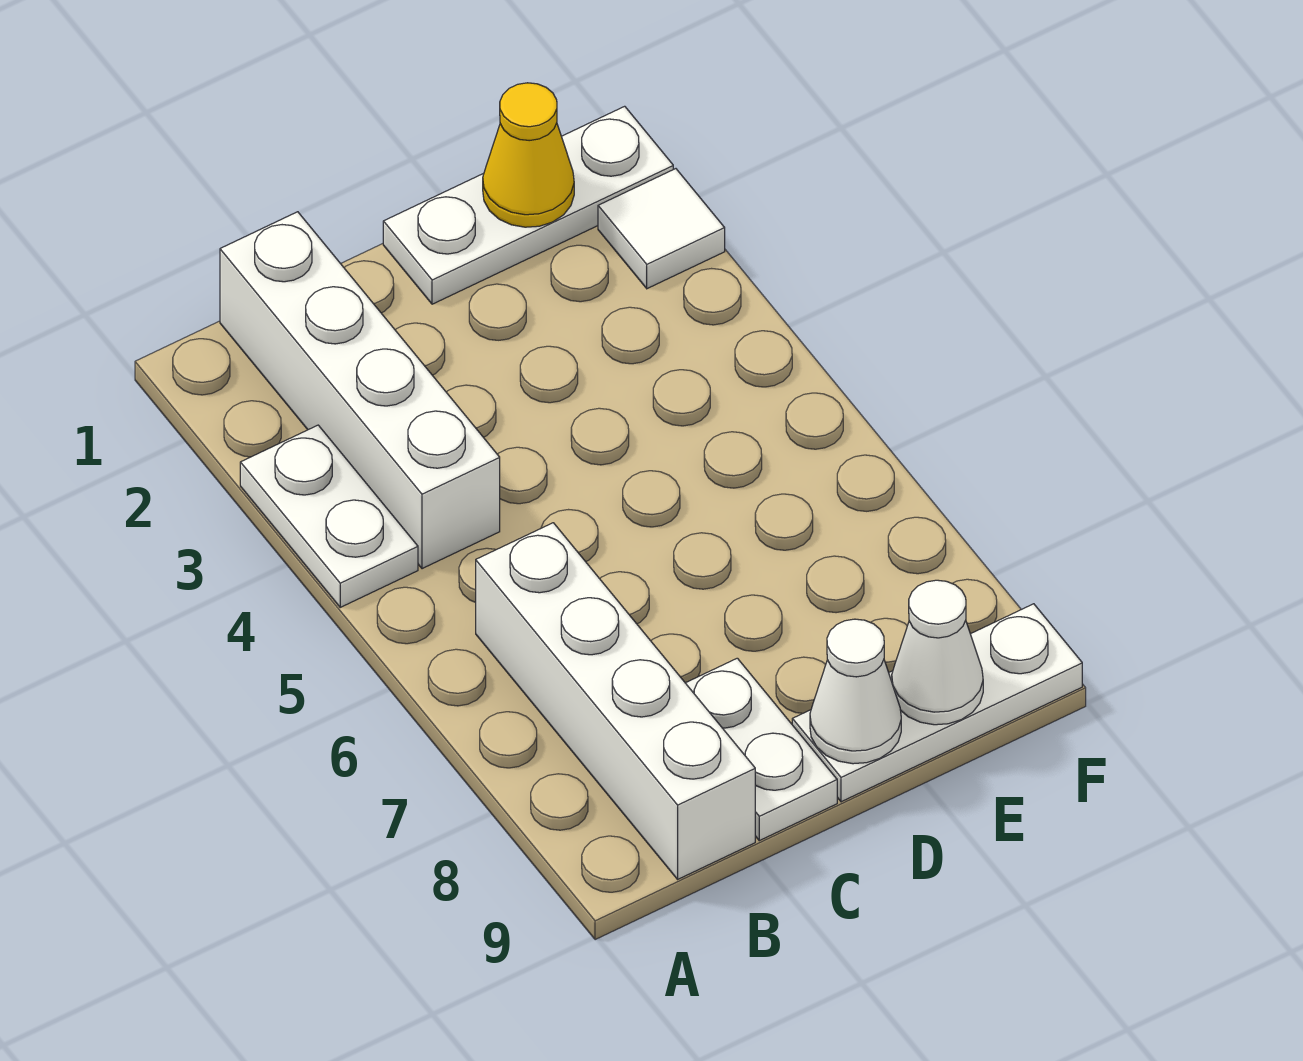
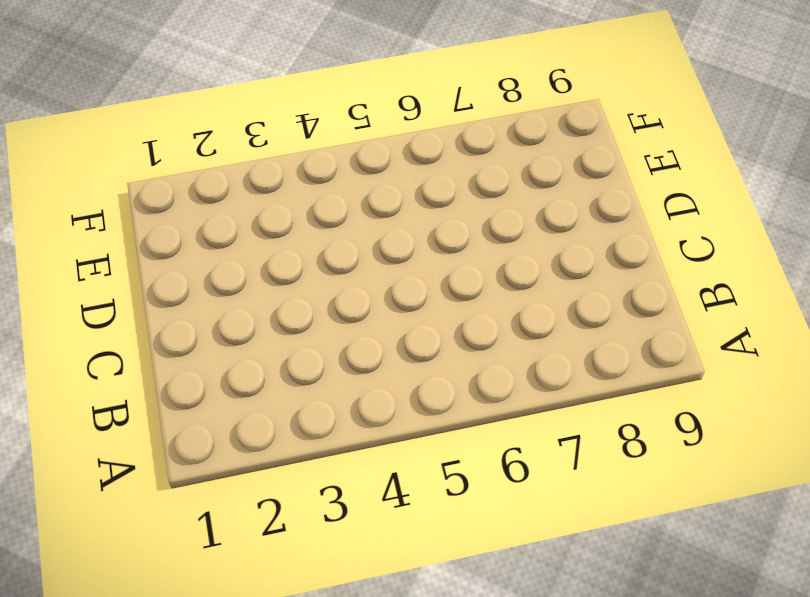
none -> white 1x2 plate [240,425,418,607]
none -> white 1x4 brick [220,212,500,569]

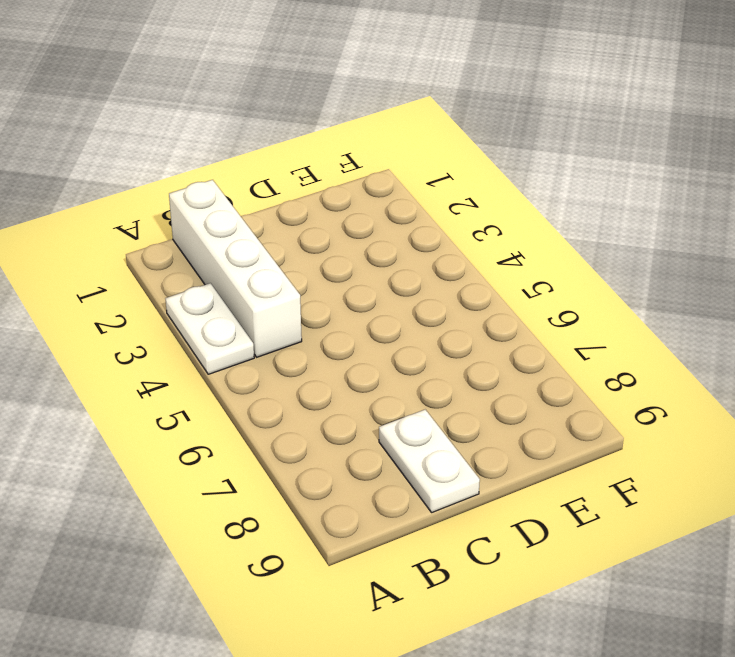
none -> white 1x4 brick [476,523,755,879]
none -> white 1x3 plate [383,106,673,304]

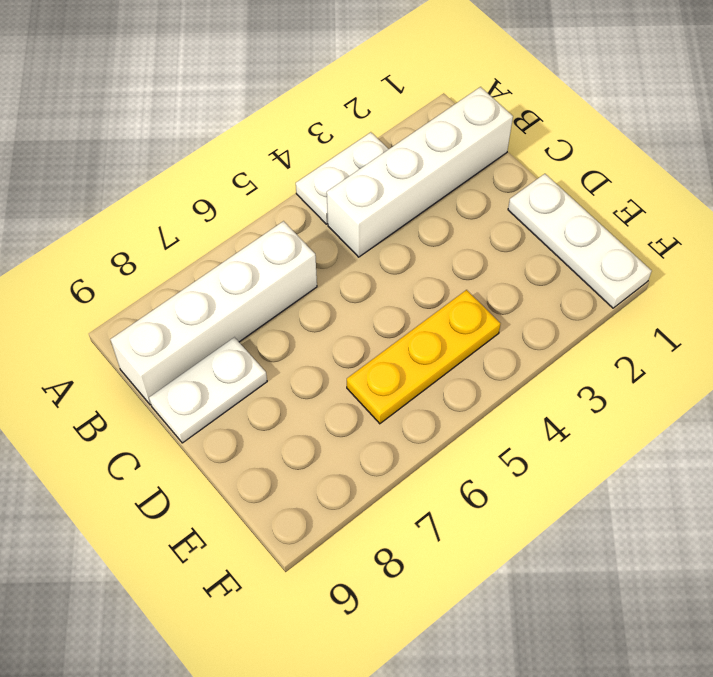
yellow 1x3 plate [347,290,500,424] -> none
none -> white 1x3 plate [792,604,1082,802]
none -> white 1x1 tile [598,169,725,289]

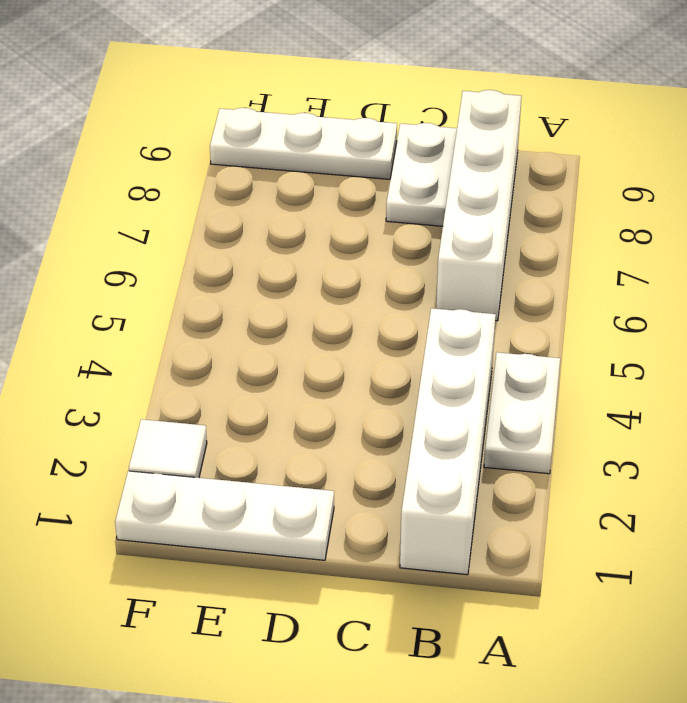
none -> white 1x1 cone [810,619,901,764]
none -> yellow 1x1 cone [483,83,574,227]

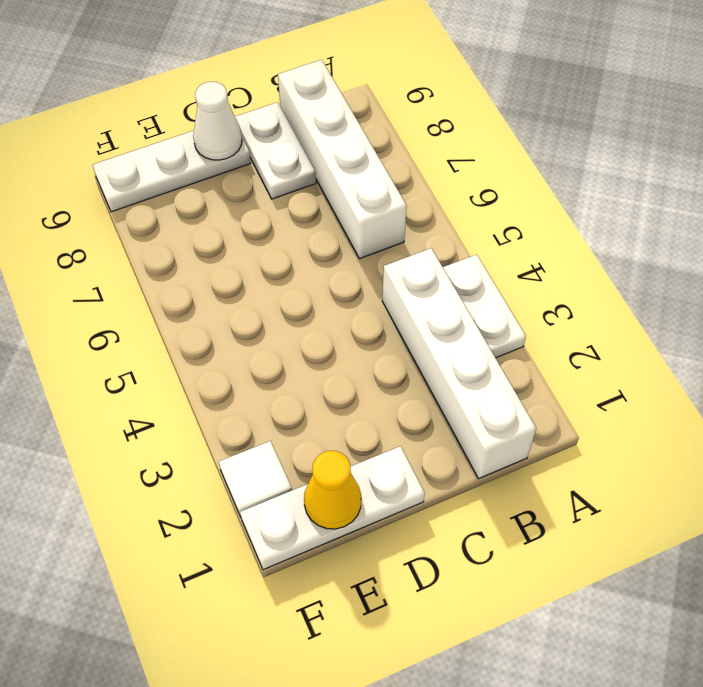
none -> white 1x1 cone [892,580,983,725]

